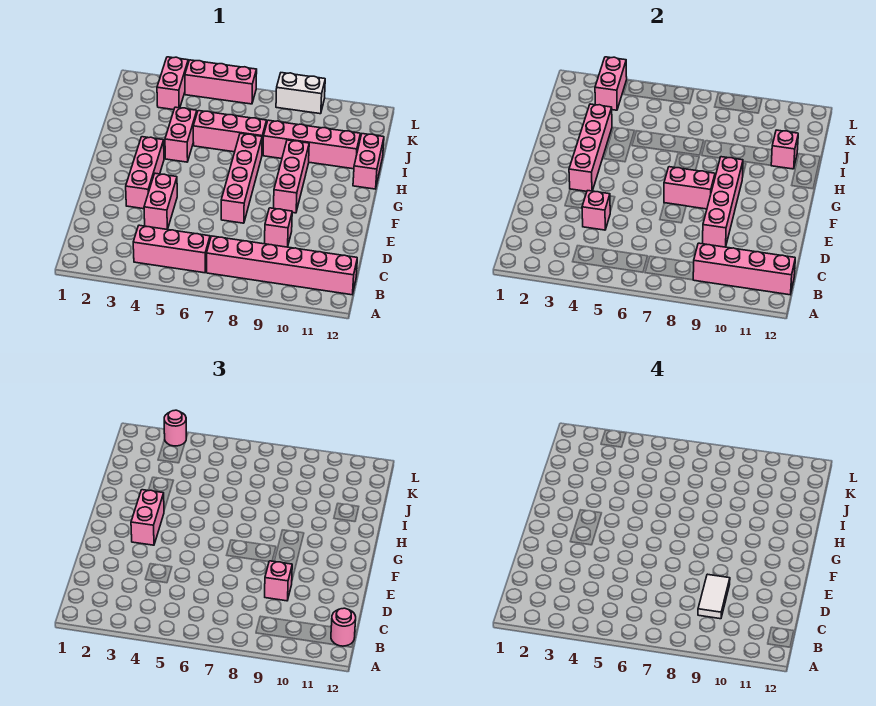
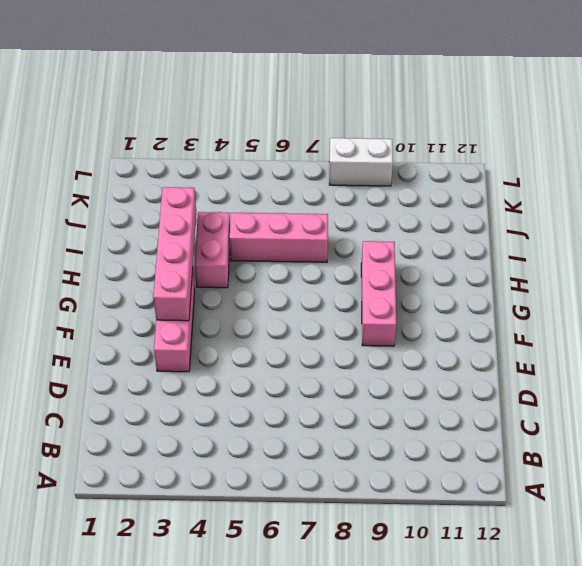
none -> pink 1x3 brick [133,225,210,273]
none -> pink 1x6 brick [207,236,357,295]
none -> pink 1x2 brick [144,173,177,229]

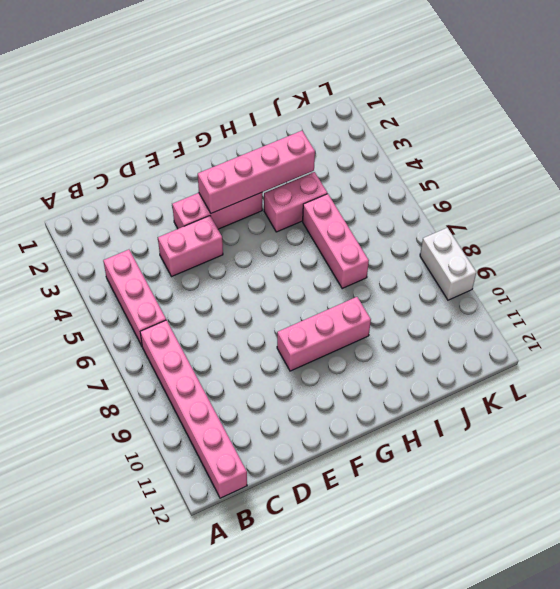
none -> pink 1x1 brick [265,208,292,247]
none -> pink 1x4 brick [221,133,262,223]
none -> pink 1x2 brick [353,134,384,189]

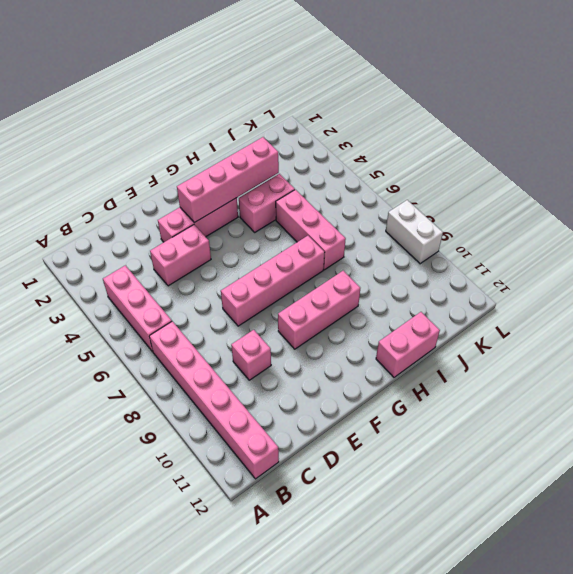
none -> pink 1x4 brick [263,120,360,169]
none -> pink 1x2 brick [157,57,188,110]
none -> pink 1x3 brick [185,60,257,104]

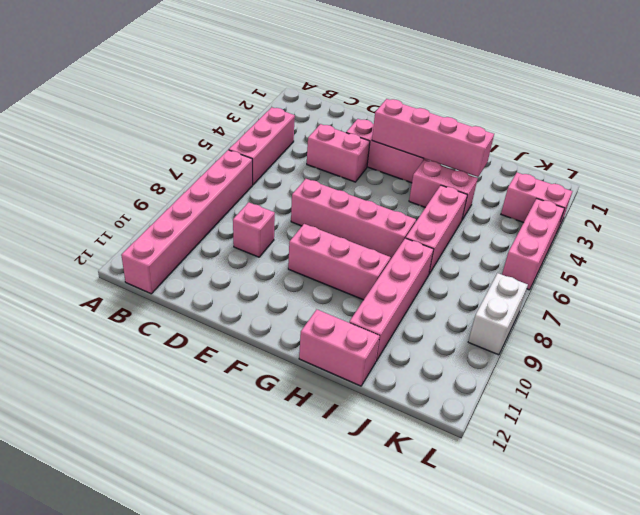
none -> pink 1x4 brick [693,243,795,295]
none -> pink 1x1 brick [582,191,610,230]
none -> pink 1x4 brick [703,157,743,247]

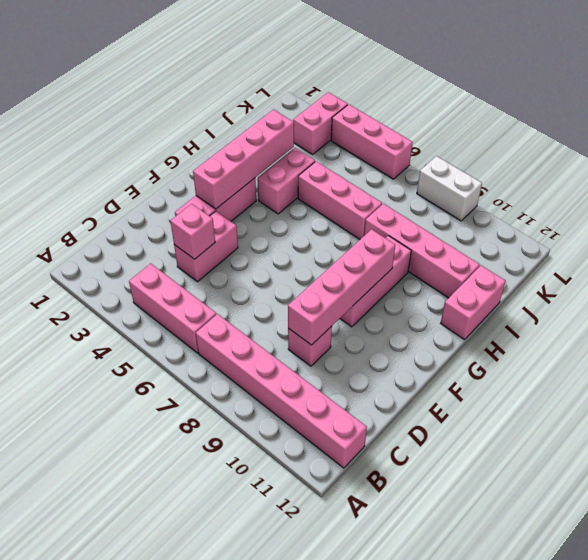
none -> pink 1x4 brick [221,133,262,223]
none -> pink 1x4 brick [693,243,795,295]
none -> pink 1x2 brick [664,167,715,209]

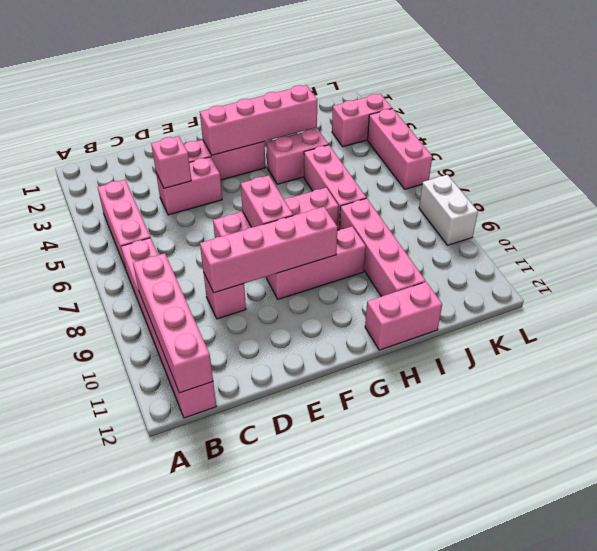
none -> pink 1x1 brick [771,130,798,169]
none -> pink 1x2 brick [595,57,627,110]
none -> pink 1x1 round brick [331,608,356,646]

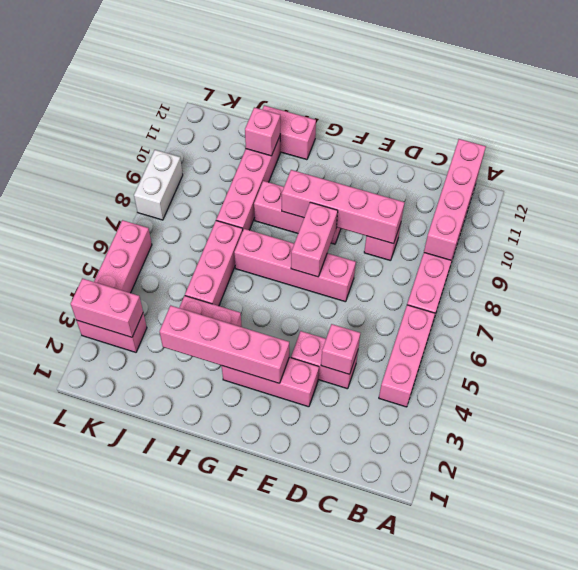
none -> pink 1x1 round brick [331,608,356,646]
none -> pink 1x1 brick [265,561,292,601]
none -> pink 1x2 brick [131,490,164,545]

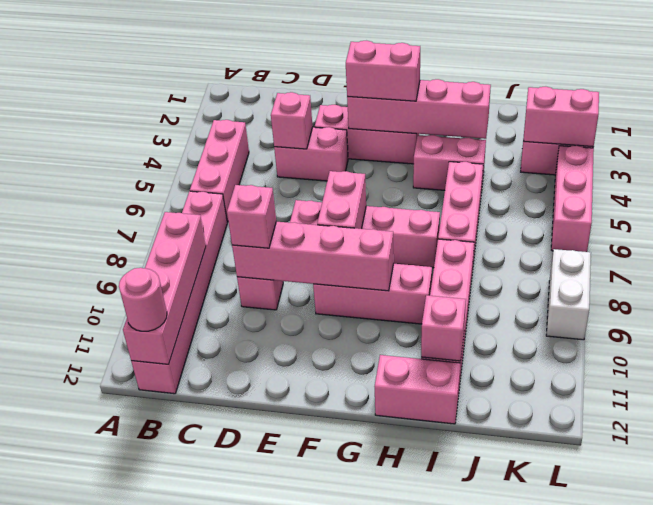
none -> pink 1x1 round brick [164,410,186,446]
none -> white 1x2 tile [698,574,730,619]

